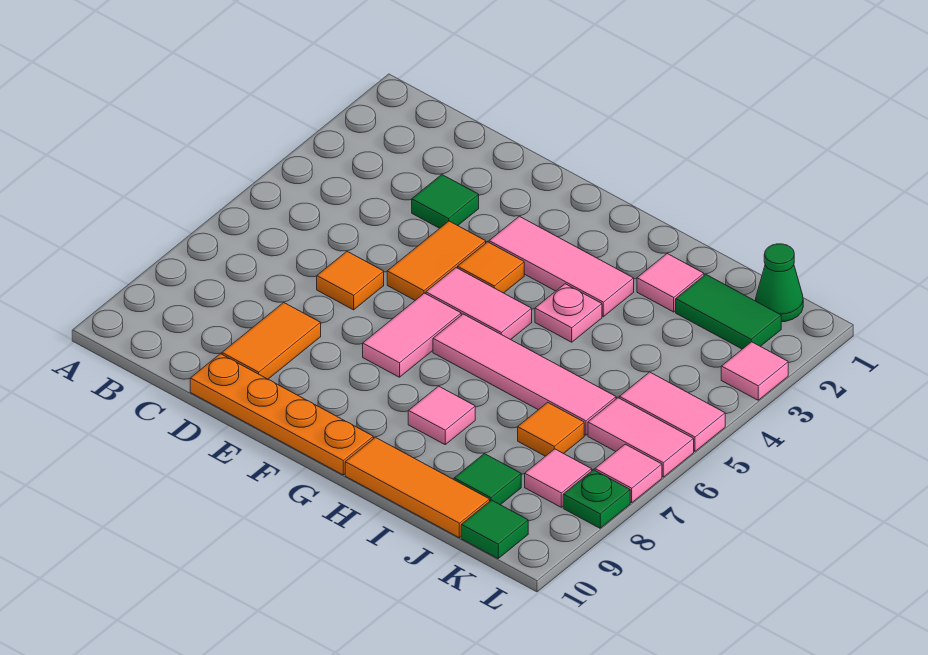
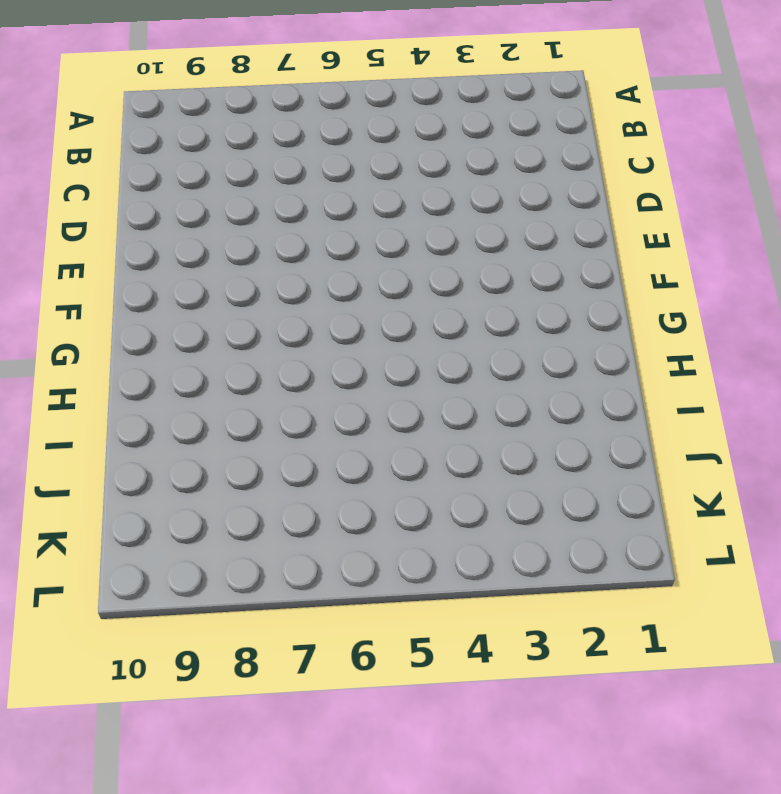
none -> green 1x1 tile [412,175,479,228]
none -> orange 1x1 tile [317,252,384,310]
none -> orange 1x2 tile [222,303,321,379]

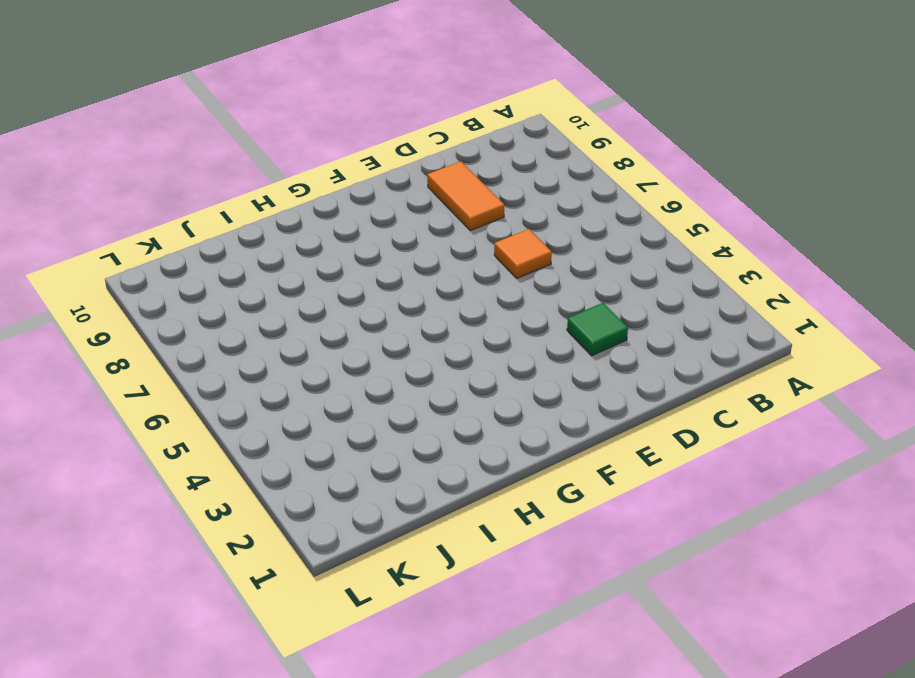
none -> orange 1x4 plate [190,354,373,475]
none -> orange 1x2 tile [387,221,486,300]
none -> pink 1x3 tile [489,216,634,317]

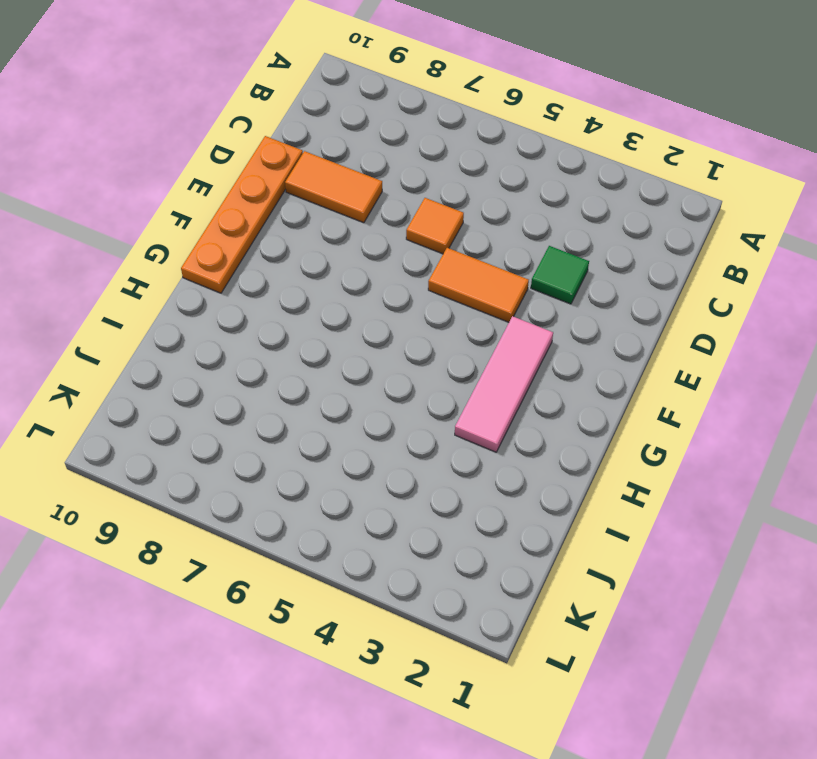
none -> orange 1x1 tile [458,242,524,293]
none -> pink 1x2 tile [426,268,532,340]
none -> pink 1x2 tile [363,293,461,377]

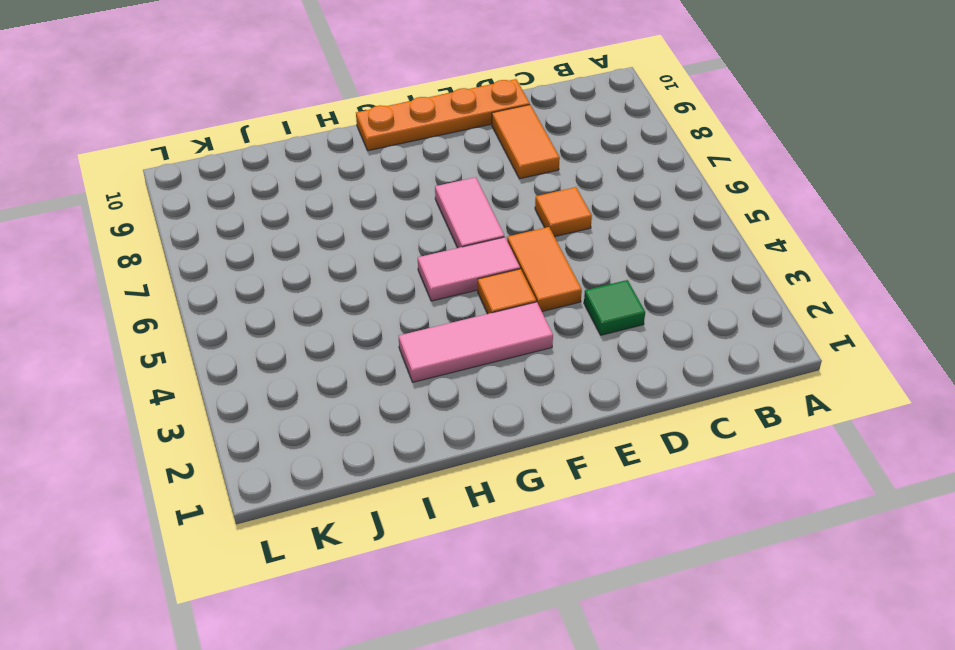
none -> pink 1x4 tile [433,314,616,435]
none -> pink 1x1 plate [535,284,602,342]
none -> pink 1x1 tile [408,386,475,444]

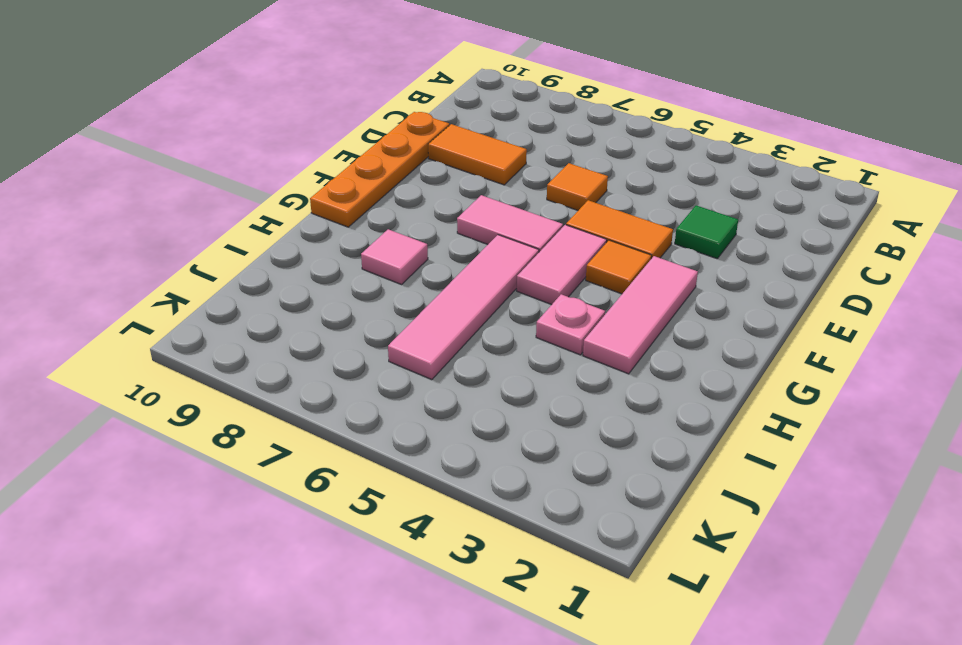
none -> orange 1x3 tile [345,437,490,538]
none -> pink 1x1 tile [637,254,704,312]
none -> green 1x2 tile [676,274,781,349]

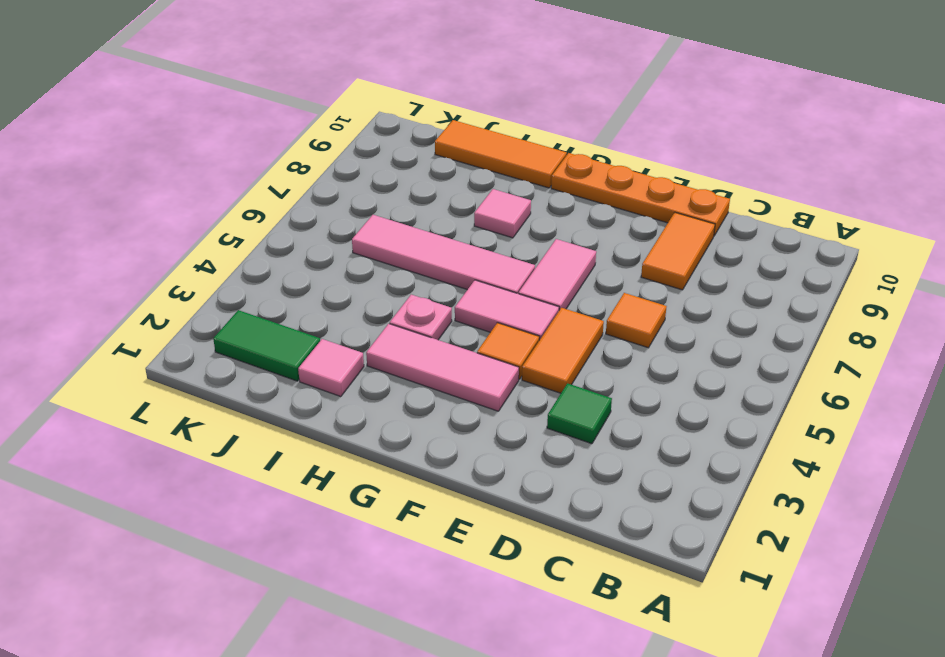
none -> orange 1x1 tile [518,402,584,456]
none -> green 1x1 tile [454,454,521,505]
none -> green 1x1 cone [756,244,803,322]

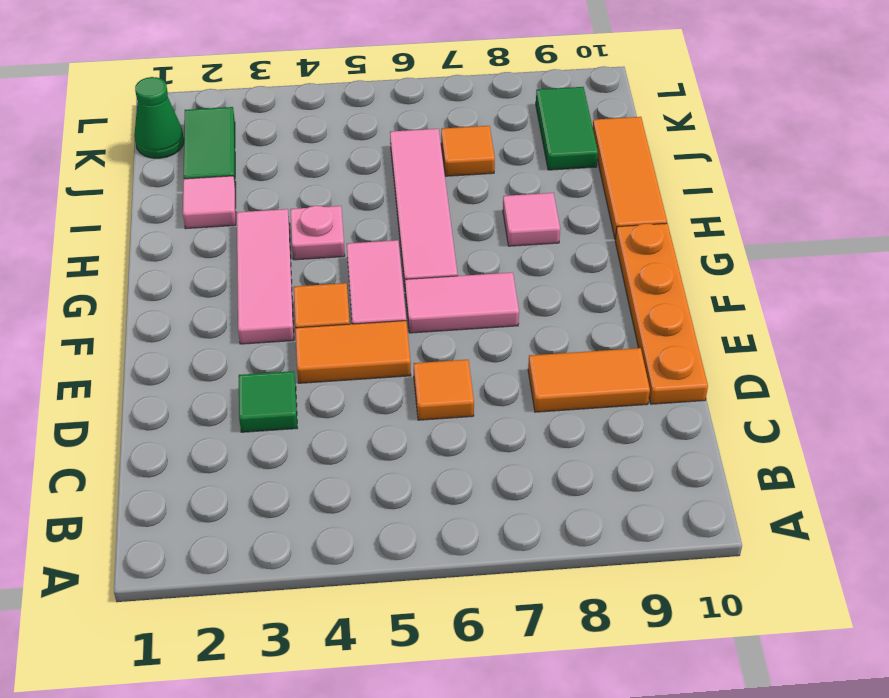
green 1x2 tile [536,87,598,170] -> green 1x1 tile [454,454,521,505]
none -> pink 1x2 tile [619,372,725,451]
none -> pink 1x2 tile [588,398,694,477]
none -> pink 1x1 tile [525,449,592,507]

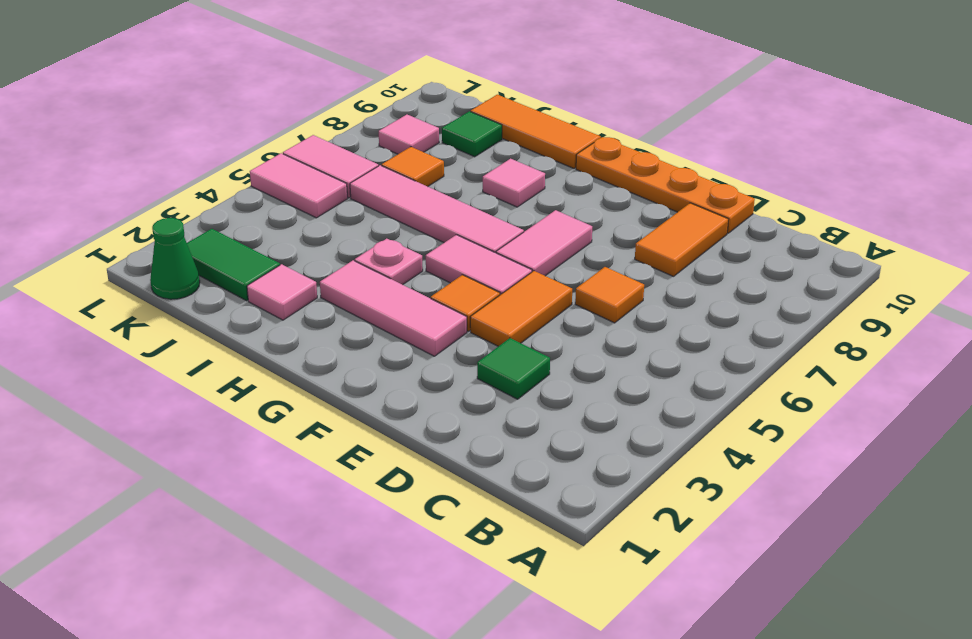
none -> green 1x1 tile [461,500,528,558]
none -> pink 1x1 tile [721,342,788,400]
none -> pink 1x1 tile [595,444,662,503]

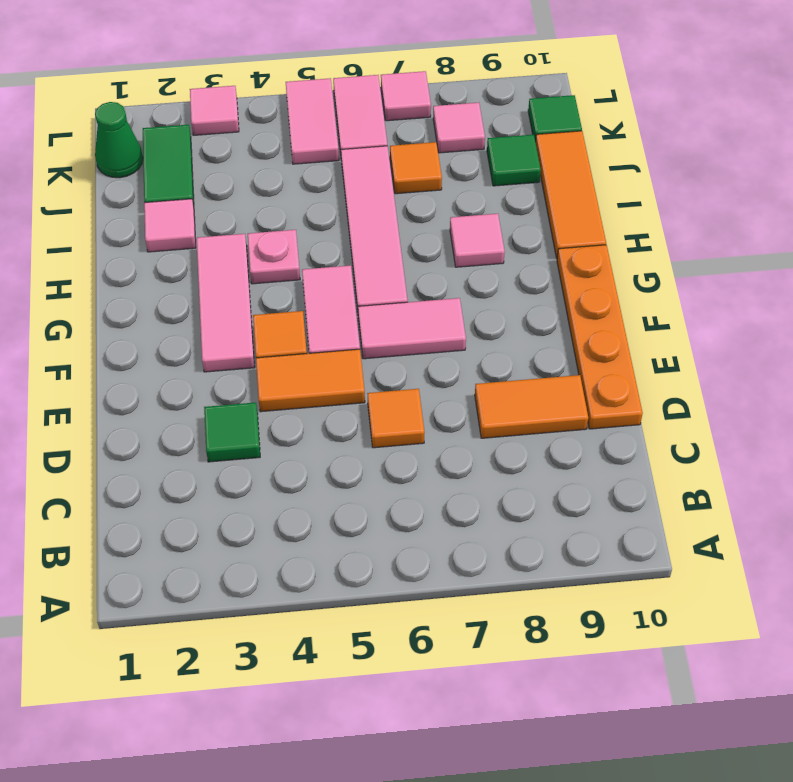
none -> green 1x1 plate [563,470,630,528]

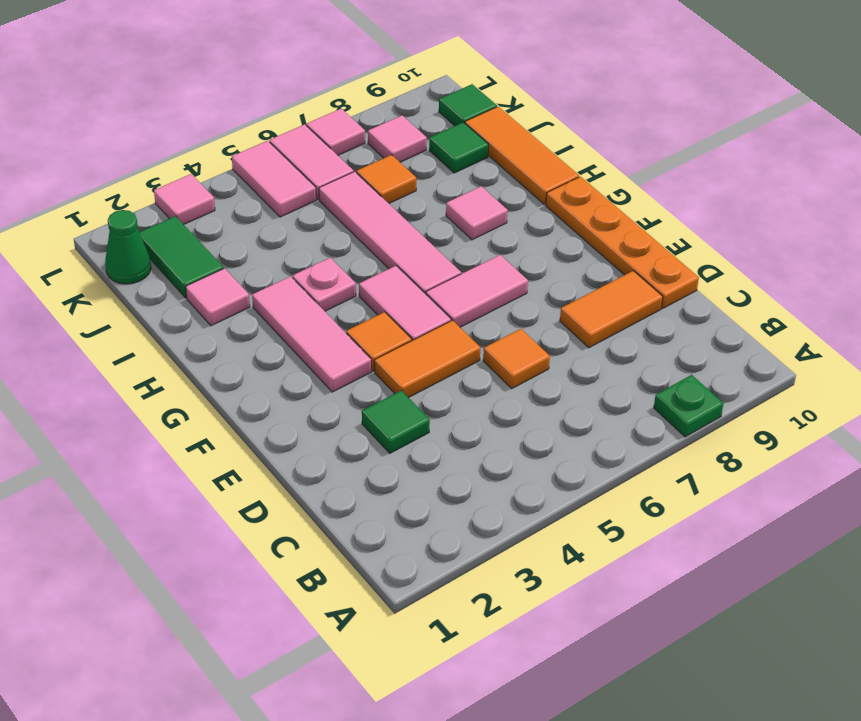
green 1x1 plate [654,375,723,437] -> green 1x1 plate moved to [563,470,630,528]

